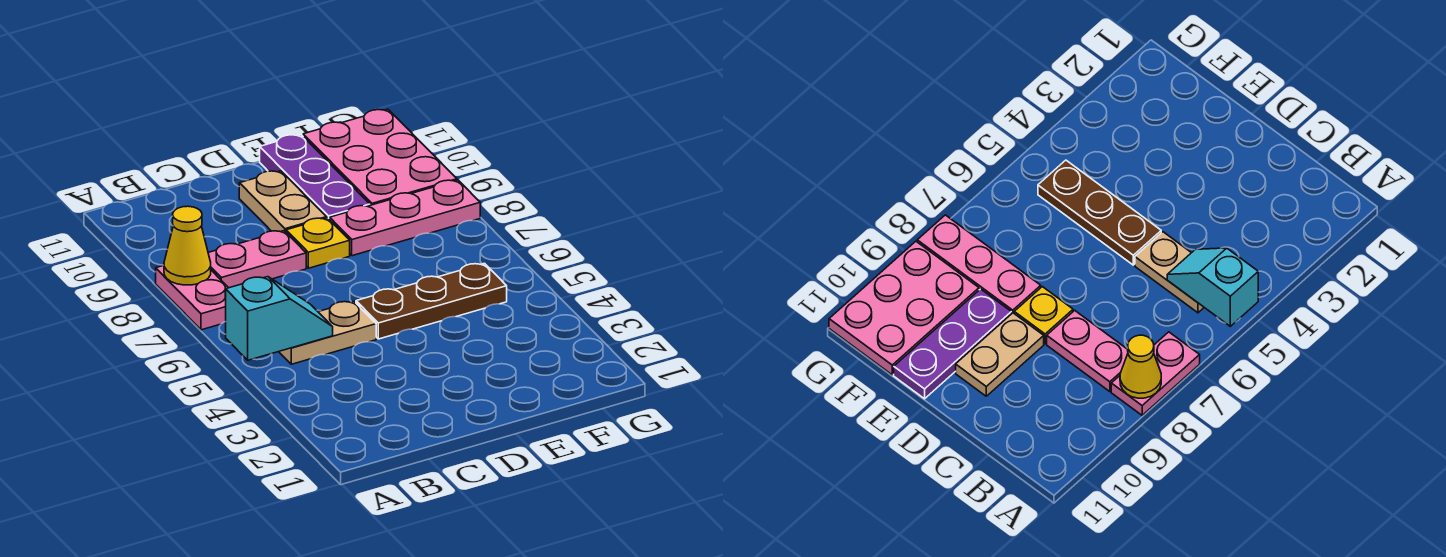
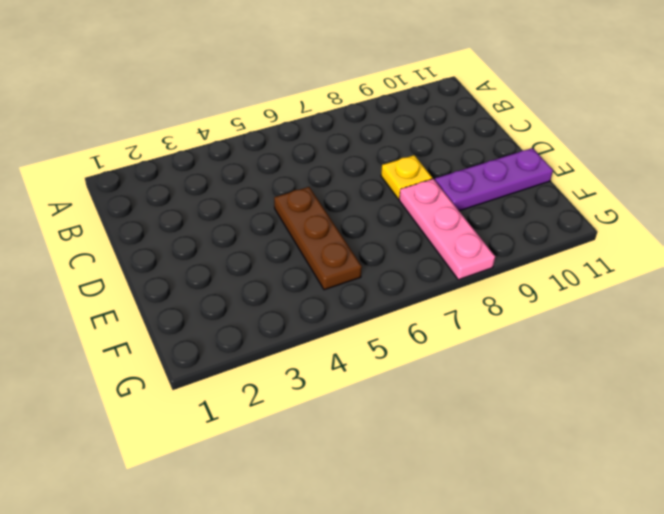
none -> pink 1x2 plate [156,265,228,330]
none -> tan 1x2 plate [279,301,376,364]

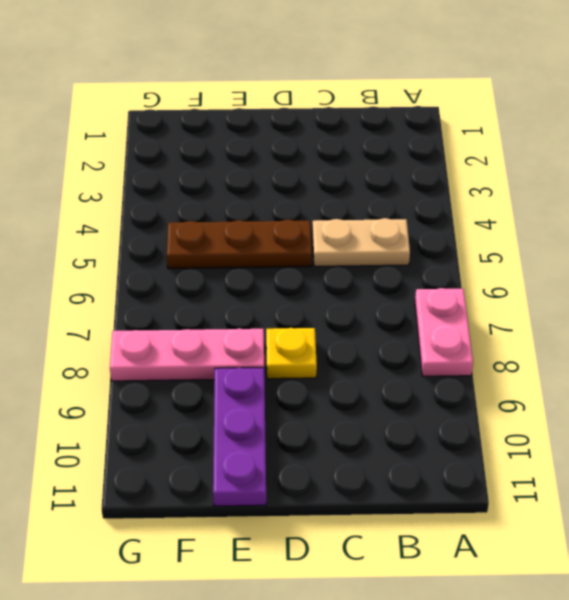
none -> pink 1x2 plate [208,231,306,288]
none -> tan 1x2 plate [239,171,326,232]

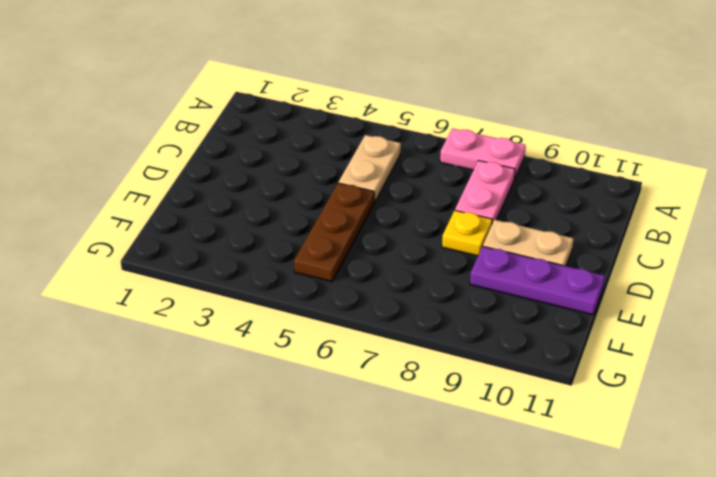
none -> pink 1x3 plate [330,180,480,256]
none -> pink 2x3 plate [303,109,457,205]

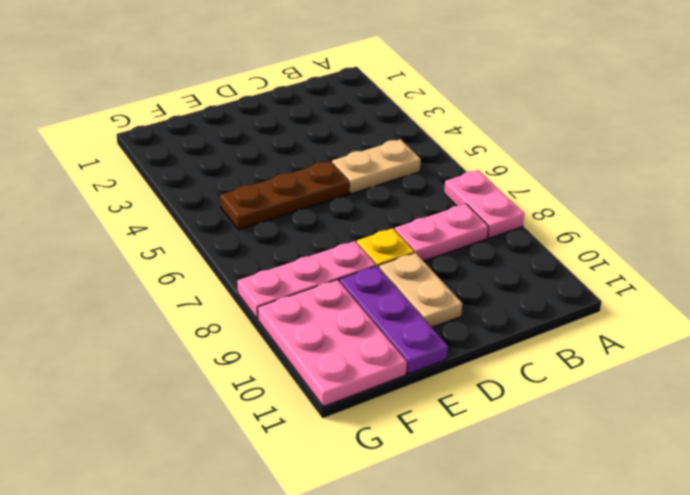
none -> cyan 1x2 slope [226,277,333,360]
none -> yellow 1x1 cone [164,206,211,285]

